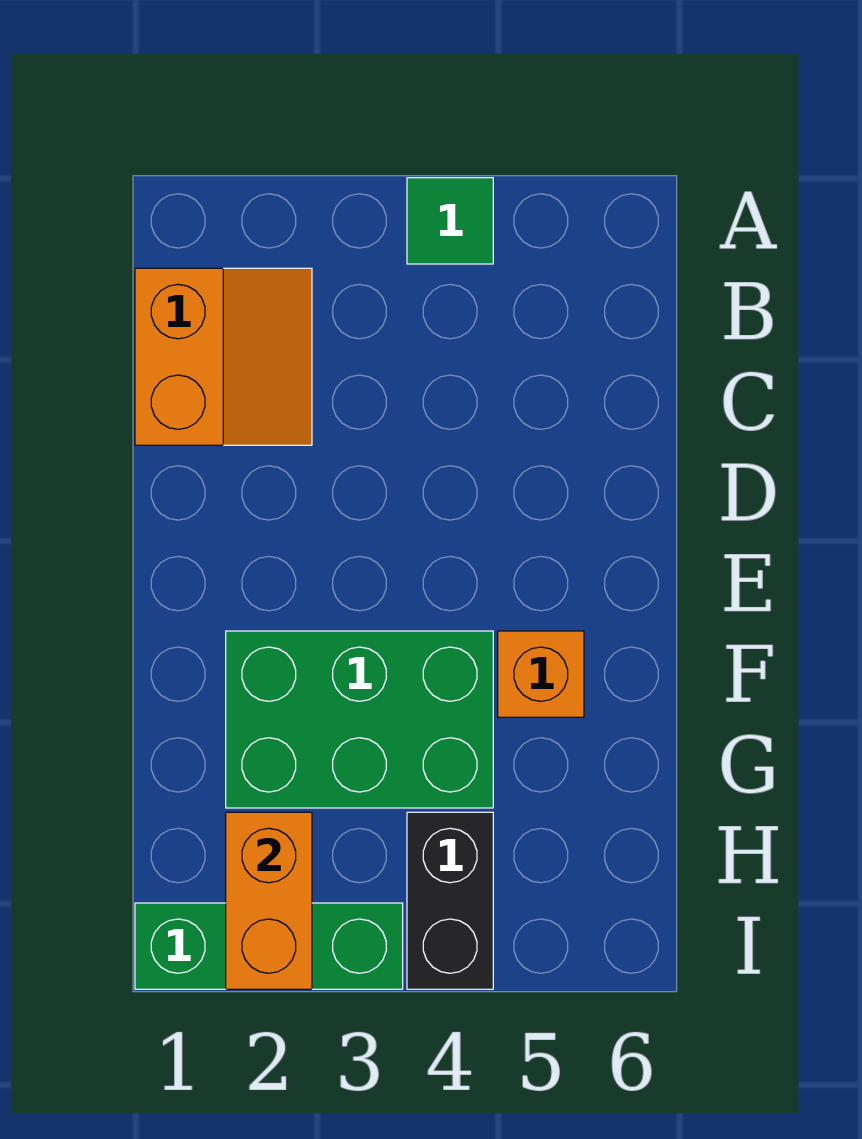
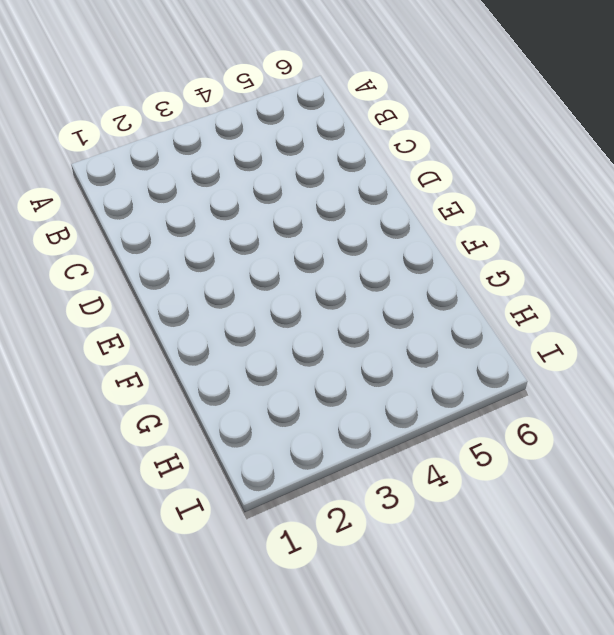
none -> green 1x1 tile [407,178,493,264]
none -> orange 2x2 slope [135,268,312,445]

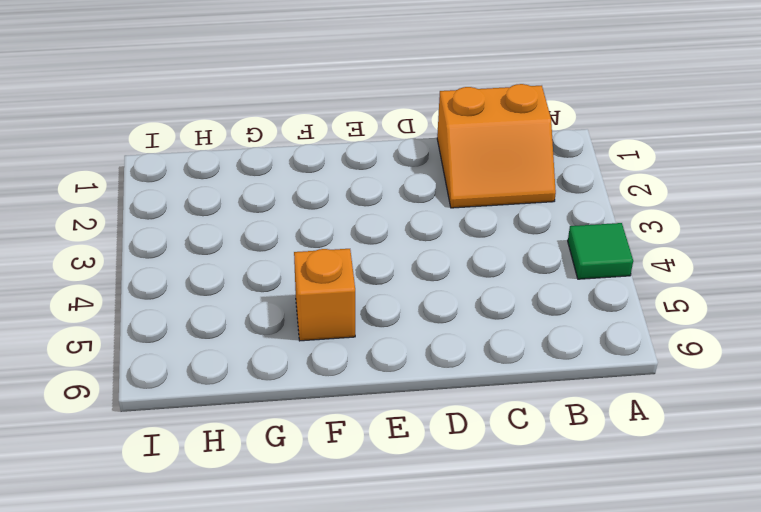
none -> green 2x3 brick [226,631,493,808]
none -> black 1x2 brick [407,812,493,989]

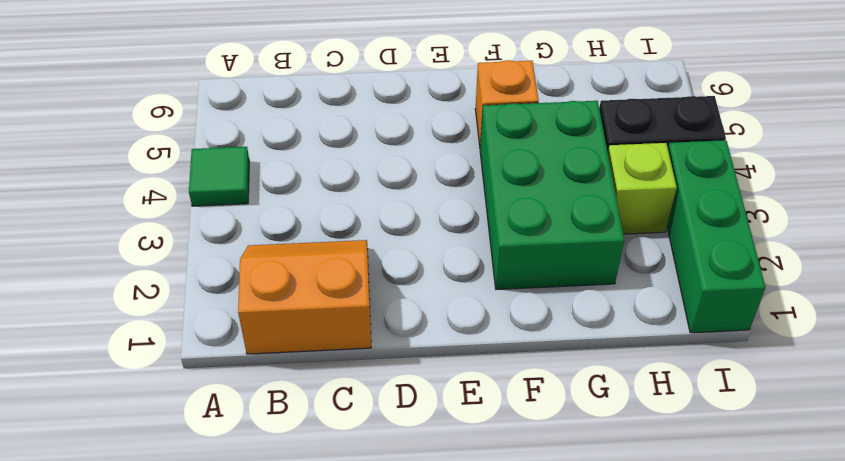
lime 1x1 brick [608,143,677,234] -> none
none -> orange 1x2 brick [226,812,312,989]

